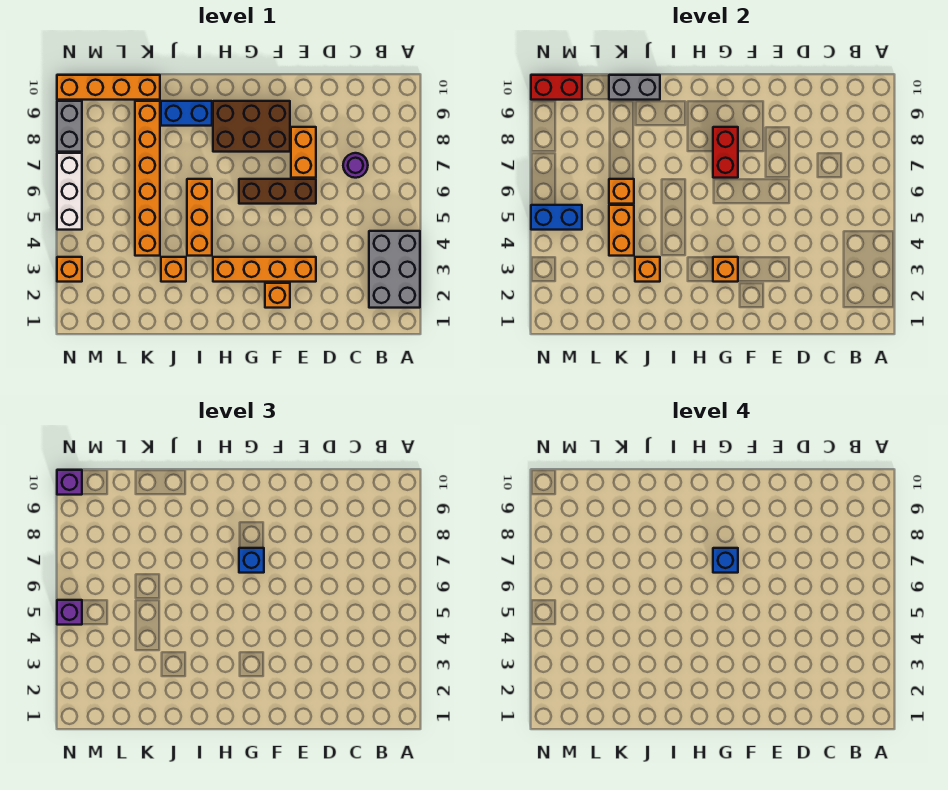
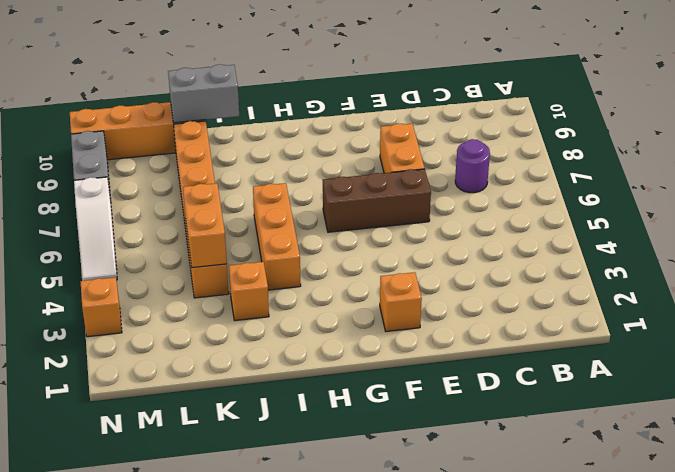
white 1x3 slope [74,177,117,281] -> white 1x3 brick [57,153,82,230]
none -> grey 2x3 brick [369,231,420,308]
none -> orange 1x4 brick [213,257,316,282]
none -> brown 2x3 brick [213,101,290,152]

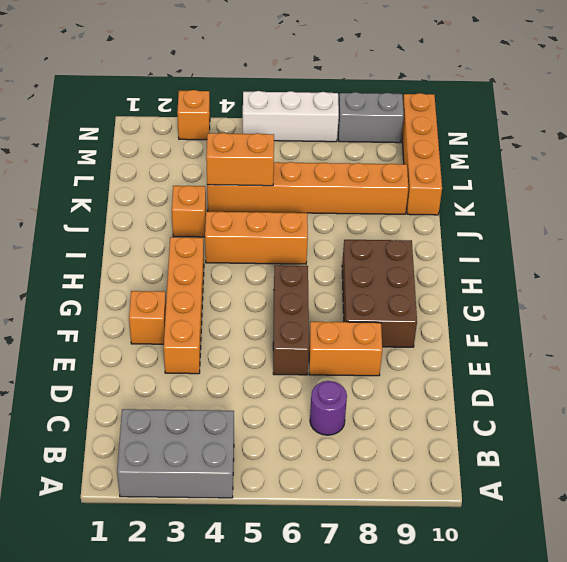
none -> blue 1x2 brick [161,101,212,126]
none -> orange 1x1 brick [713,257,738,282]
none -> red 1x2 brick [713,127,738,178]

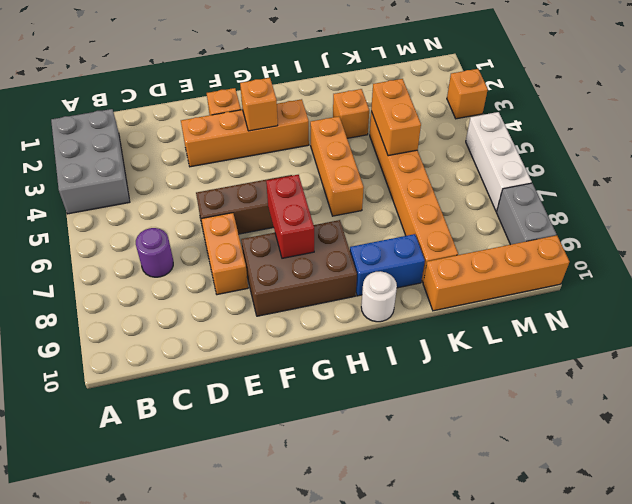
white 1x1 round brick [361,271,397,322] -> none
none -> orange 1x1 brick [635,257,660,282]
none -> grey 1x2 brick [609,75,660,100]
none -> orange 1x1 brick [609,179,634,204]

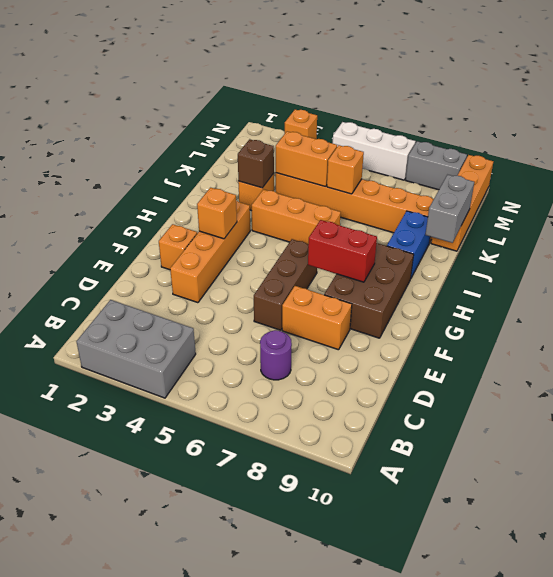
brown 1x1 brick [238,139,274,188] -> orange 1x1 brick [635,257,660,282]
none -> blue 1x2 brick [531,205,582,230]
none -> red 1x2 brick [531,75,582,100]
none -> blue 1x1 brick [239,548,264,573]

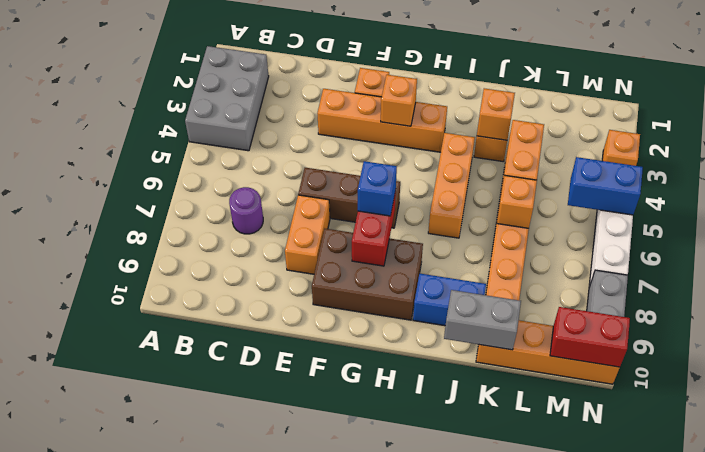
none -> purple 1x1 brick [57,600,82,625]
none -> purple 1x1 brick [57,470,82,495]
none -> blue 1x1 brick [713,548,738,573]

